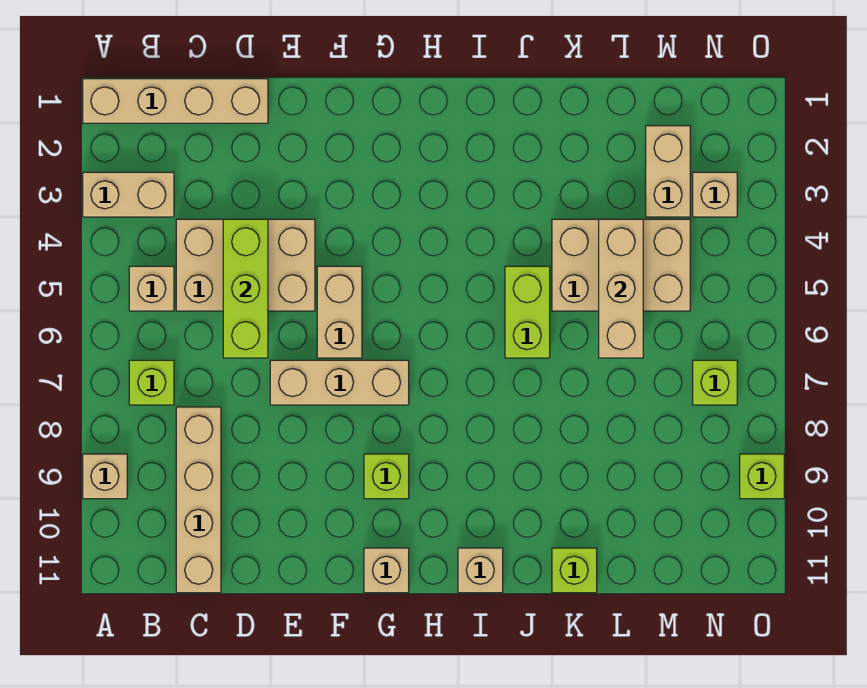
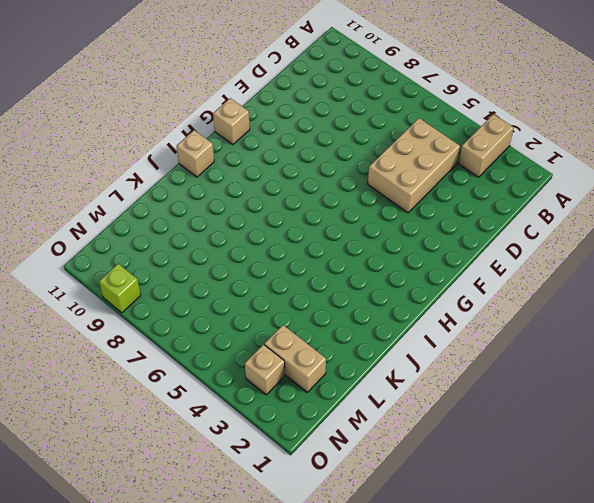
none -> tan 1x4 brick [83,79,268,123]
none -> tan 1x1 brick [83,454,127,499]
none -> tan 1x1 brick [129,266,174,311]

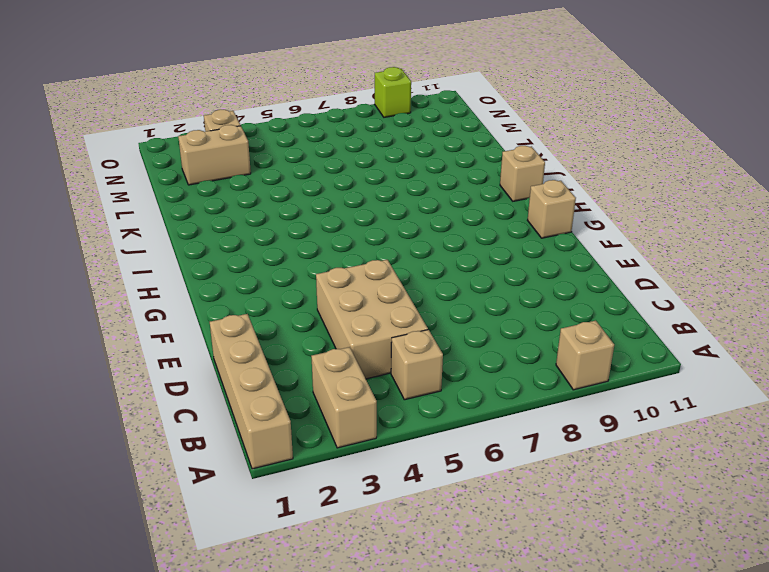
none -> lime 1x1 brick [129,360,174,405]
none -> tan 1x4 brick [176,407,221,593]
none -> tan 1x3 brick [270,360,409,405]

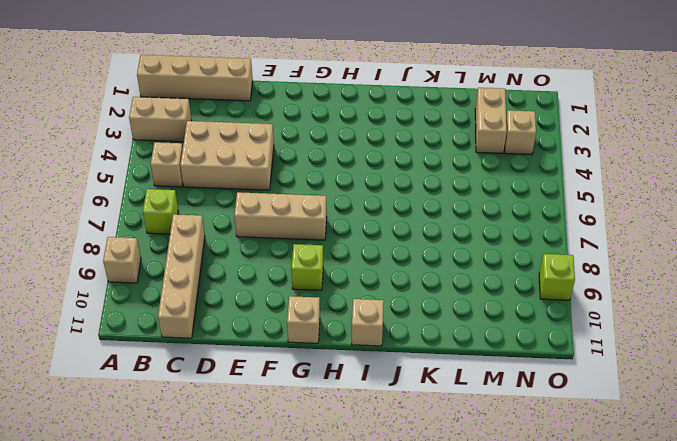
none -> tan 1x2 brick [317,266,362,358]
none -> lime 1x2 brick [505,266,550,358]
none -> tan 2x3 brick [552,219,690,311]

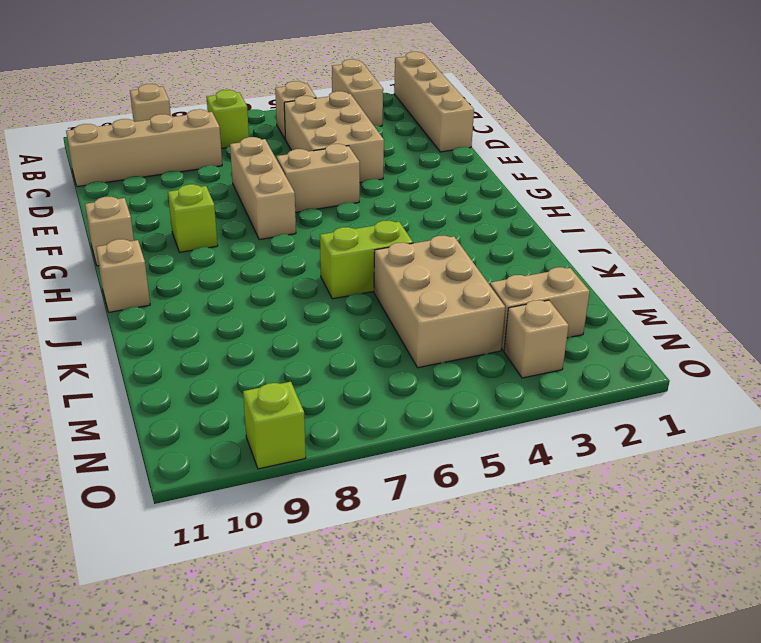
none -> lime 1x1 brick [552,548,597,593]
none -> lime 1x1 brick [693,360,737,405]
none -> lime 1x3 brick [223,219,268,358]

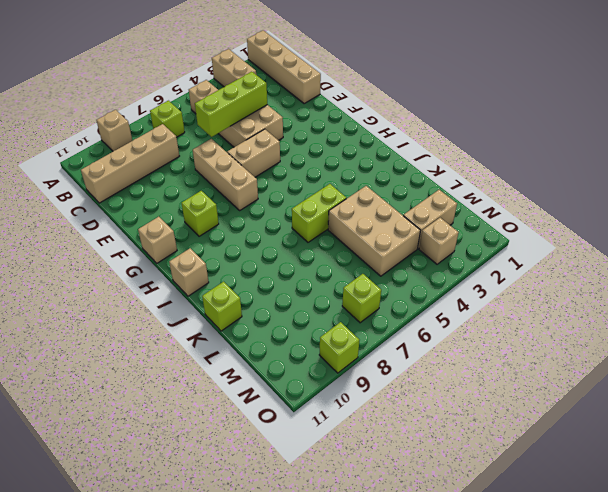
none -> tan 1x3 brick [599,219,643,358]

